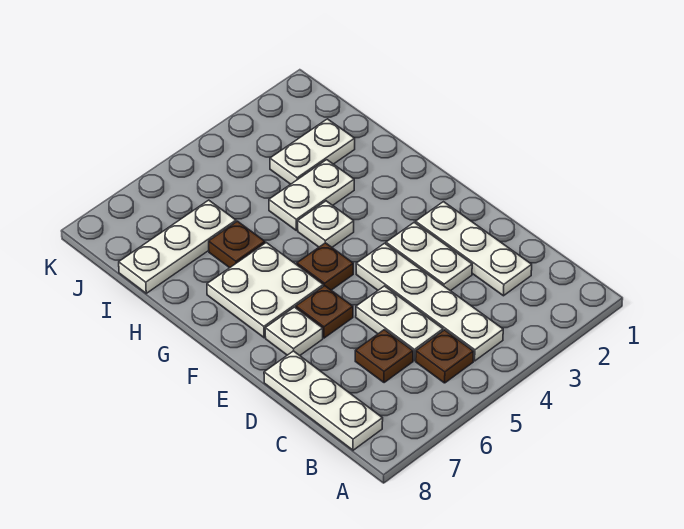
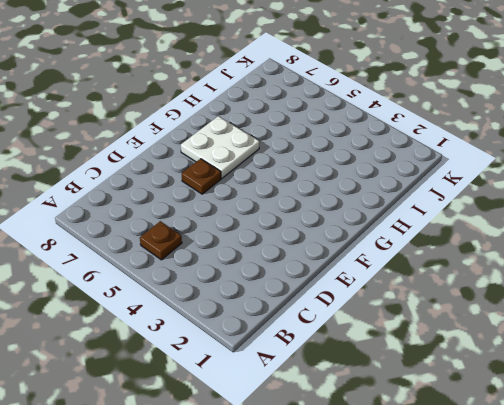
none -> white 1x4 plate [356,243,503,361]
none -> white 1x3 plate [264,351,383,450]
none -> white 1x3 plate [416,202,532,296]

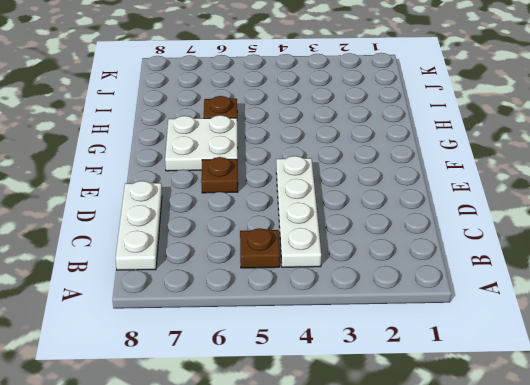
none -> white 1x3 plate [416,202,532,296]
none -> white 1x2 plate [356,286,443,360]
none -> brown 1x1 plate [355,330,413,383]

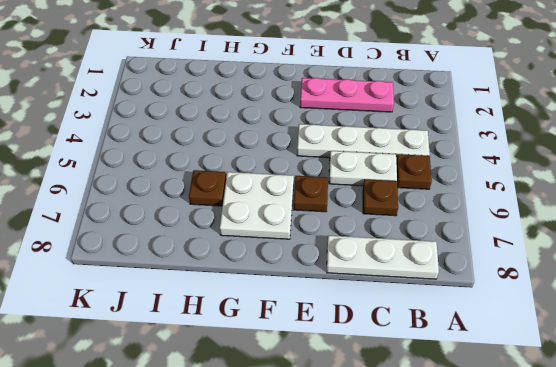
pink 1x3 plate [300,78,394,112] -> white 1x3 plate [416,202,532,296]
none -> white 1x2 plate [386,222,472,291]
none -> white 1x1 plate [265,307,323,355]
none -> brown 1x1 plate [297,243,353,290]

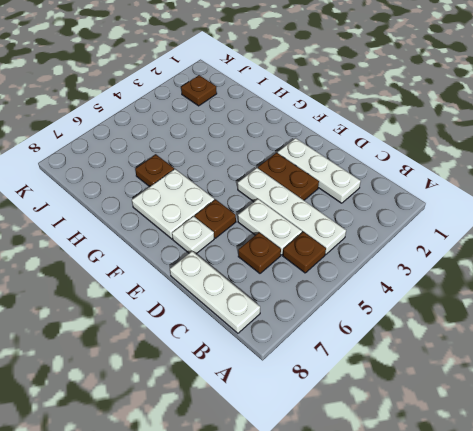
brown 1x2 plate [258,153,319,200] -> white 1x2 plate [386,222,472,291]
brown 1x1 plate [181,75,217,106] -> brown 1x1 plate moved to [297,243,353,290]
none -> white 1x1 plate [298,201,354,247]
none -> white 1x2 plate [269,160,354,231]
none -> white 1x2 plate [270,119,355,184]

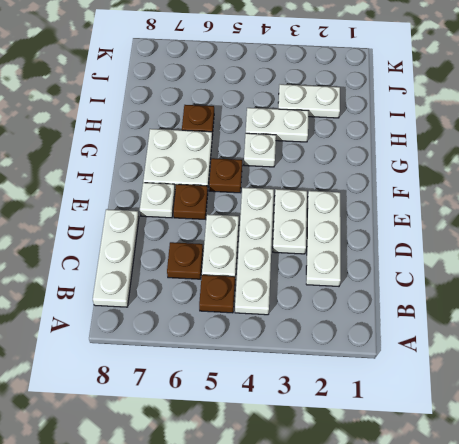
none -> white 1x3 plate [119,200,236,293]

